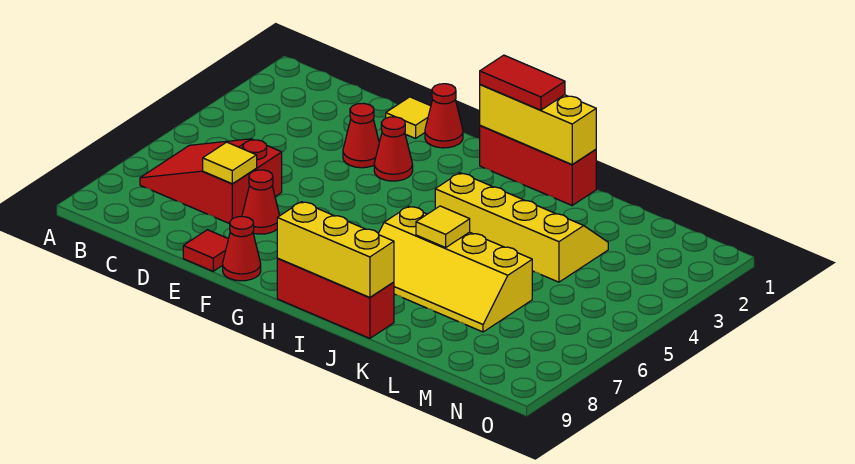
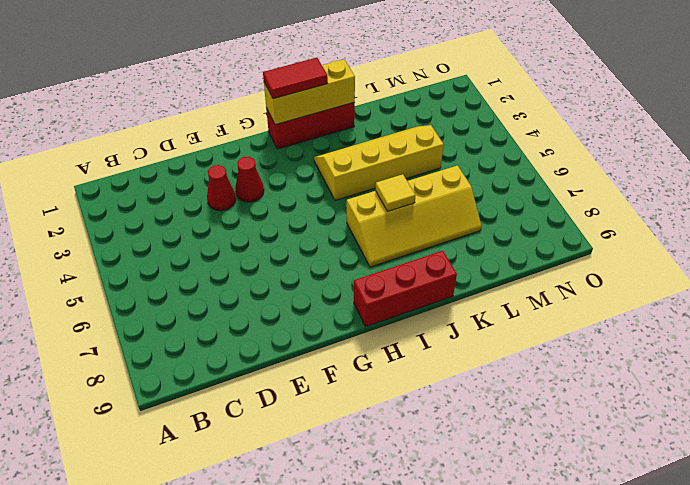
none -> red 2x3 slope [140,139,282,224]
none -> yellow 1x1 tile [386,97,431,138]
none -> red 1x1 cone [242,170,280,234]

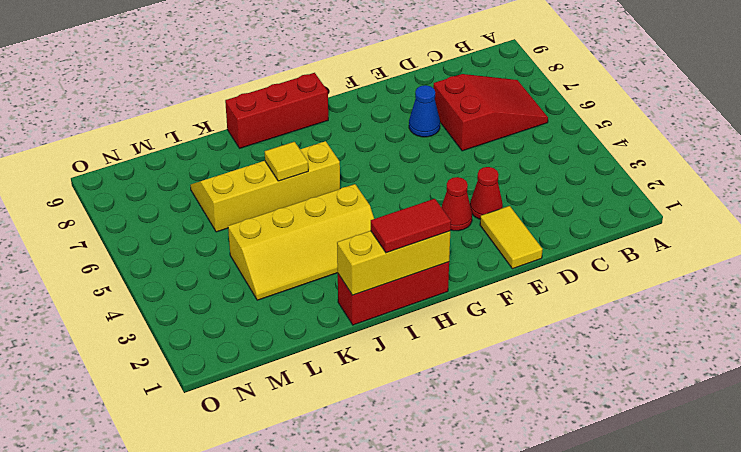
yellow 1x2 tile [480,206,543,269] -> yellow 1x1 tile [386,97,431,138]
blue 1x1 cone [409,85,440,137] -> red 1x1 cone [242,170,280,234]
none -> red 1x1 tile [183,230,228,271]
none -> red 1x1 cone [425,84,463,148]
none -> red 1x1 cone [223,217,261,281]

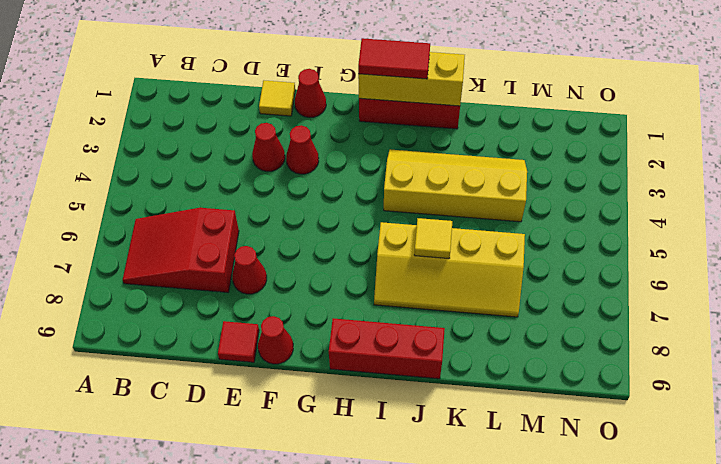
none -> yellow 1x1 tile [203,142,257,184]
none -> yellow 1x3 brick [277,202,394,297]

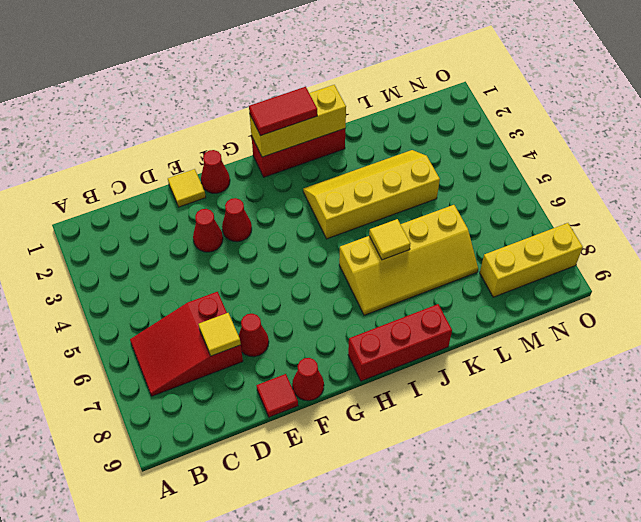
yellow 1x3 brick [480,223,583,297] -> yellow 1x3 brick moved to [277,202,394,297]

